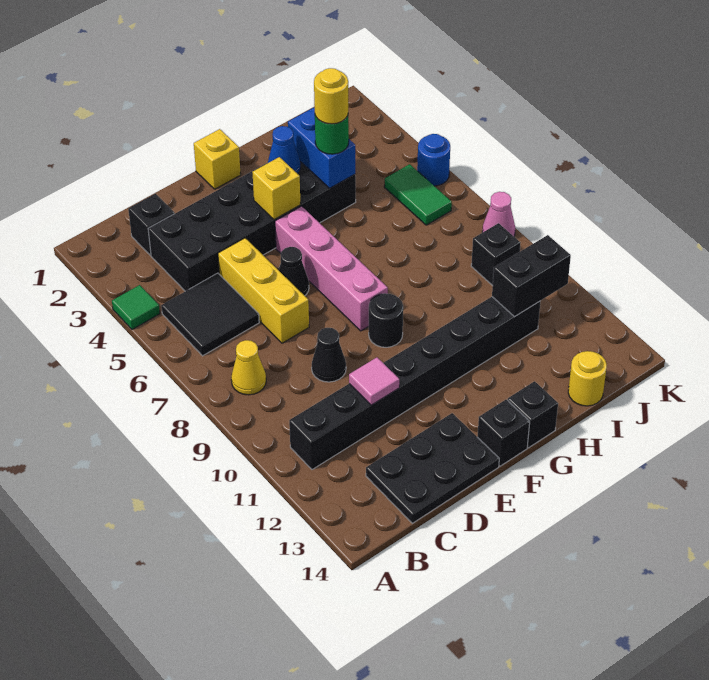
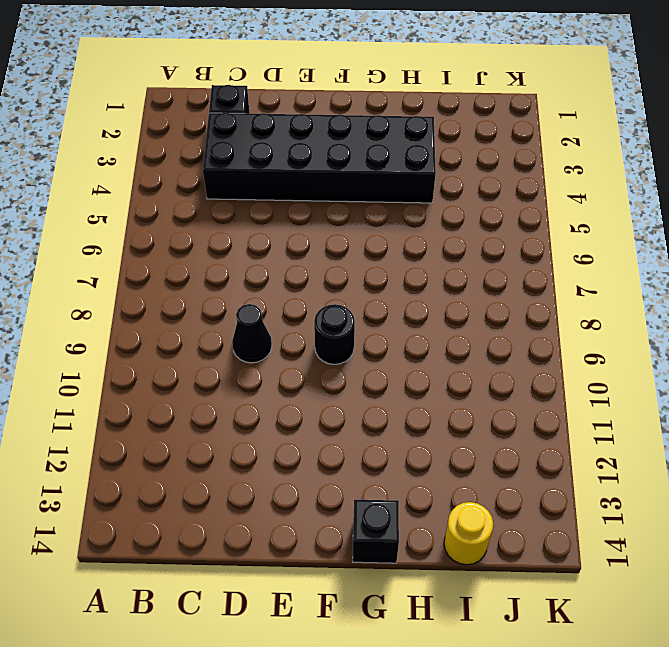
none -> green 1x1 tile [112,285,160,329]
none -> black 2x2 tile [161,273,259,356]
none -> yellow 1x1 cone [231,340,266,395]

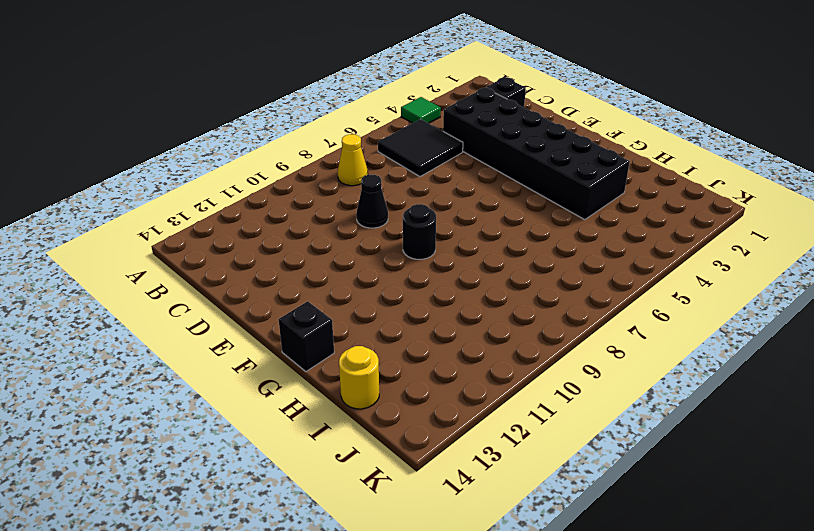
none -> black 1x8 brick [289,297,540,470]
none -> black 2x3 plate [366,413,499,523]
none -> yellow 1x3 brick [218,238,309,343]

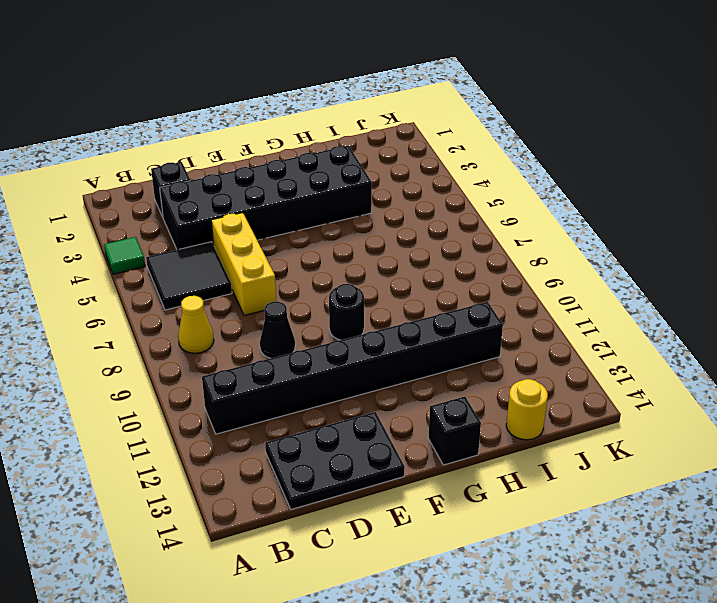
none -> black 1x1 cone [279,247,309,296]
none -> yellow 1x1 brick [194,129,241,189]
none -> pink 1x4 brick [275,206,388,331]

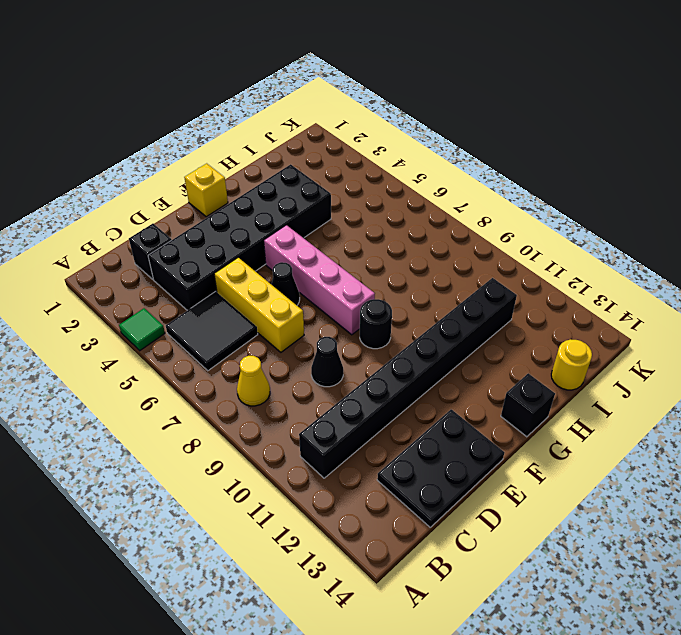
none -> black 1x1 brick [477,400,530,466]
none -> green 1x2 tile [384,164,452,225]
none -> black 1x1 brick [471,223,520,286]

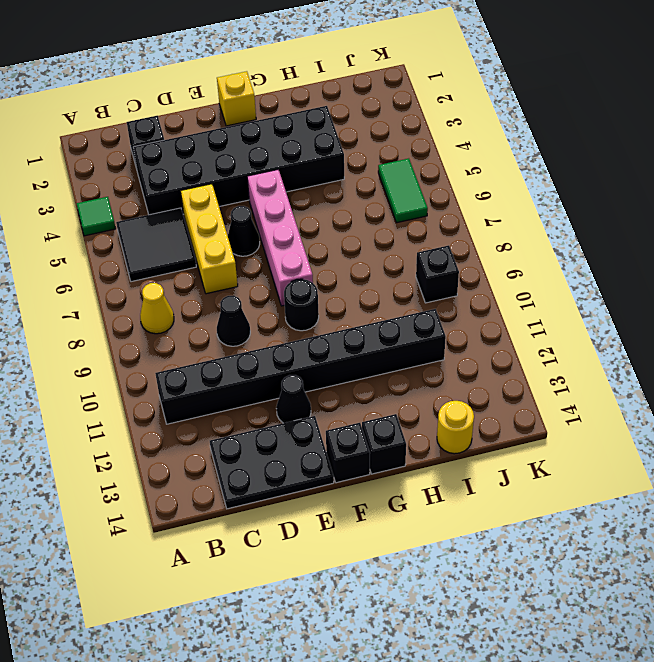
black 1x1 cone [276,375,311,423] -> none
none -> blue 1x1 round brick [417,134,450,186]
none -> pink 1x1 cone [482,192,515,236]
none -> pink 1x1 tile [349,357,399,405]

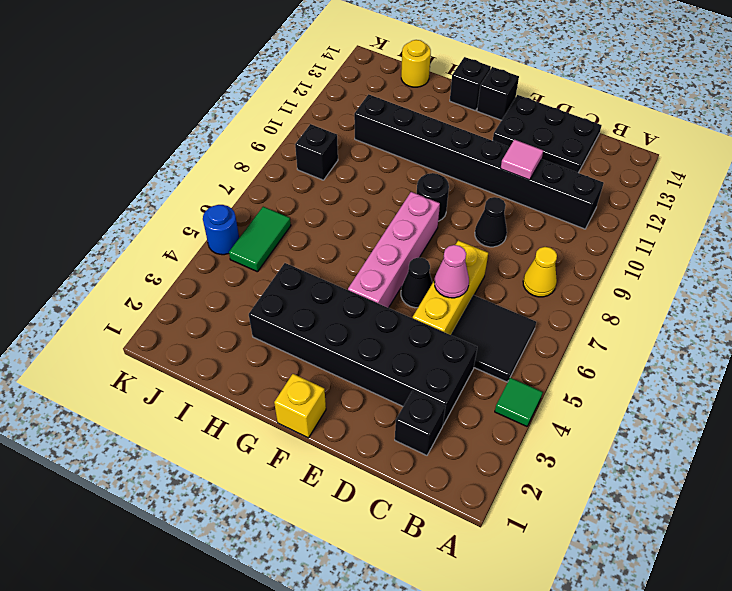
pink 1x1 cone [434,245,469,298] -> pink 1x1 cone moved to [482,192,515,236]
none -> yellow 1x1 brick [252,157,301,220]
none -> blue 1x1 cone [268,126,301,174]
none -> blue 1x2 brick [288,108,355,188]

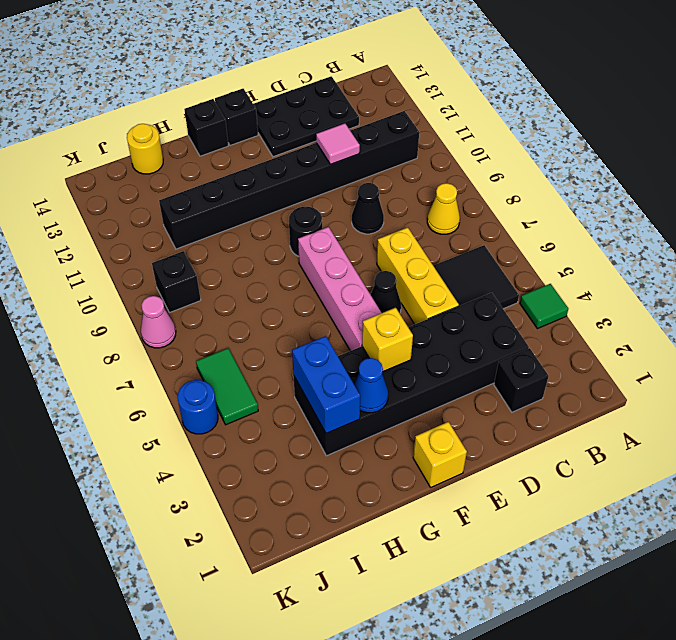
none -> black 1x2 brick [492,235,571,317]
none -> green 1x1 round brick [315,116,349,154]
none -> yellow 1x1 round brick [314,68,348,124]

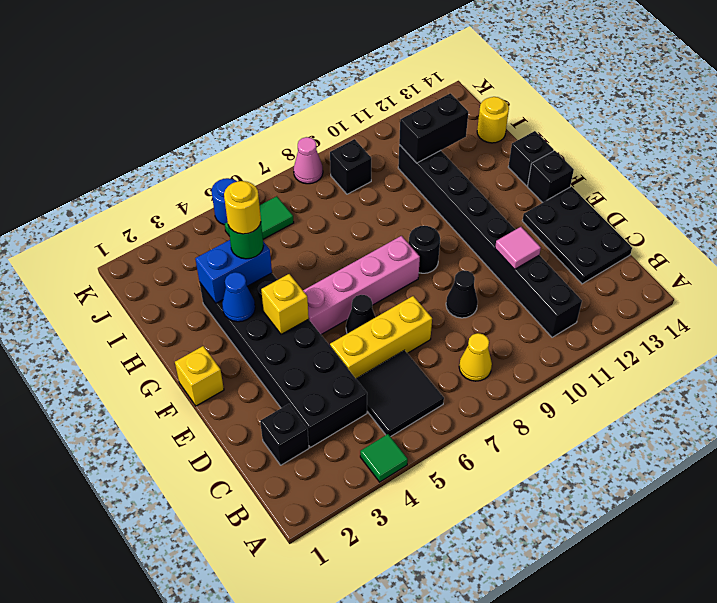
black 1x2 brick [399,93,468,163] -> black 1x2 brick turned to [492,235,571,317]

